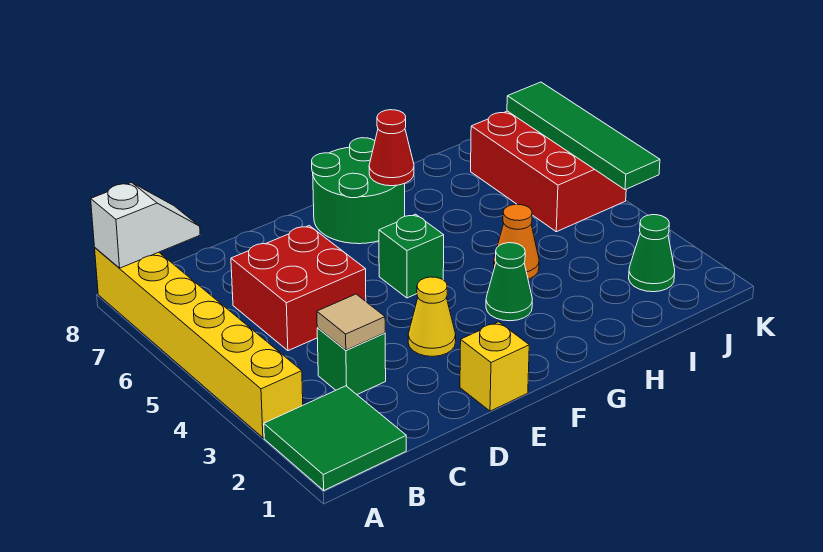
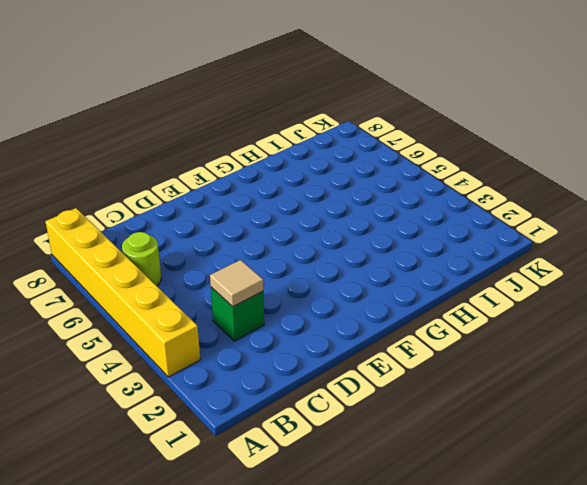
lime 1x1 round brick [122,232,161,286] -> none
none -> green 2x2 tile [264,386,406,490]
none -> red 2x2 brick [231,226,366,351]
none -> yellow 1x1 brick [460,322,529,411]

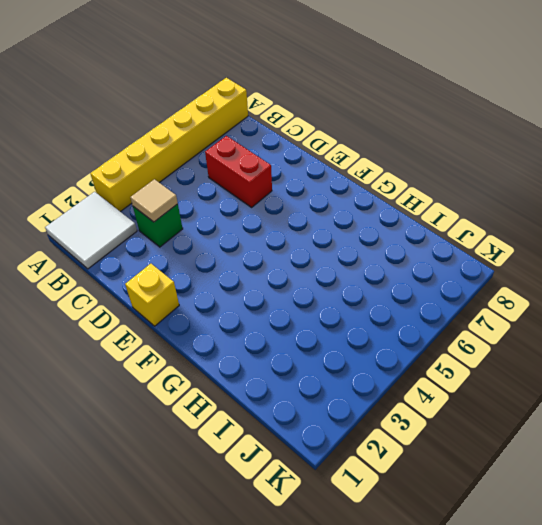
white 2x2 tile [45,192,137,269] -> green 2x2 tile [264,386,406,490]
red 1x2 brick [205,136,272,207] -> red 2x2 brick [231,226,366,351]
none -> yellow 1x1 cone [408,277,456,356]
none -> green 1x1 brick [379,214,444,298]
none -> green 2x2 round brick [312,138,405,244]

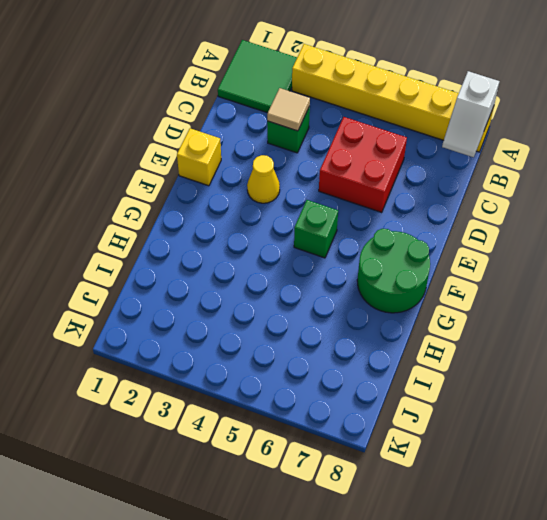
none -> green 1x1 cone [486,243,532,321]
none -> orange 1x1 cone [494,204,539,279]
none -> green 1x1 cone [629,215,675,292]

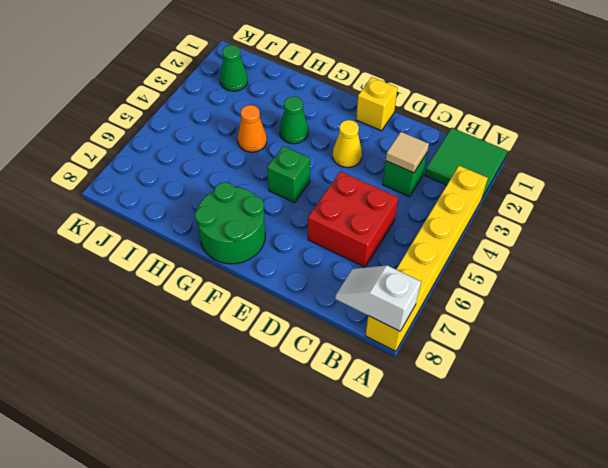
none -> red 2x3 brick [471,111,626,232]
none -> red 1x1 cone [369,110,414,186]
none -> green 1x4 tile [507,82,660,190]

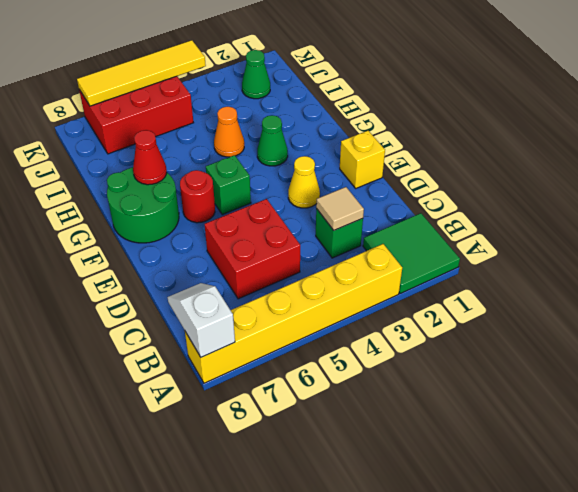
red 1x1 round brick [180,170,215,223] -> none
yellow 1x4 tile [77,40,206,106] -> green 1x4 tile [507,82,660,190]

